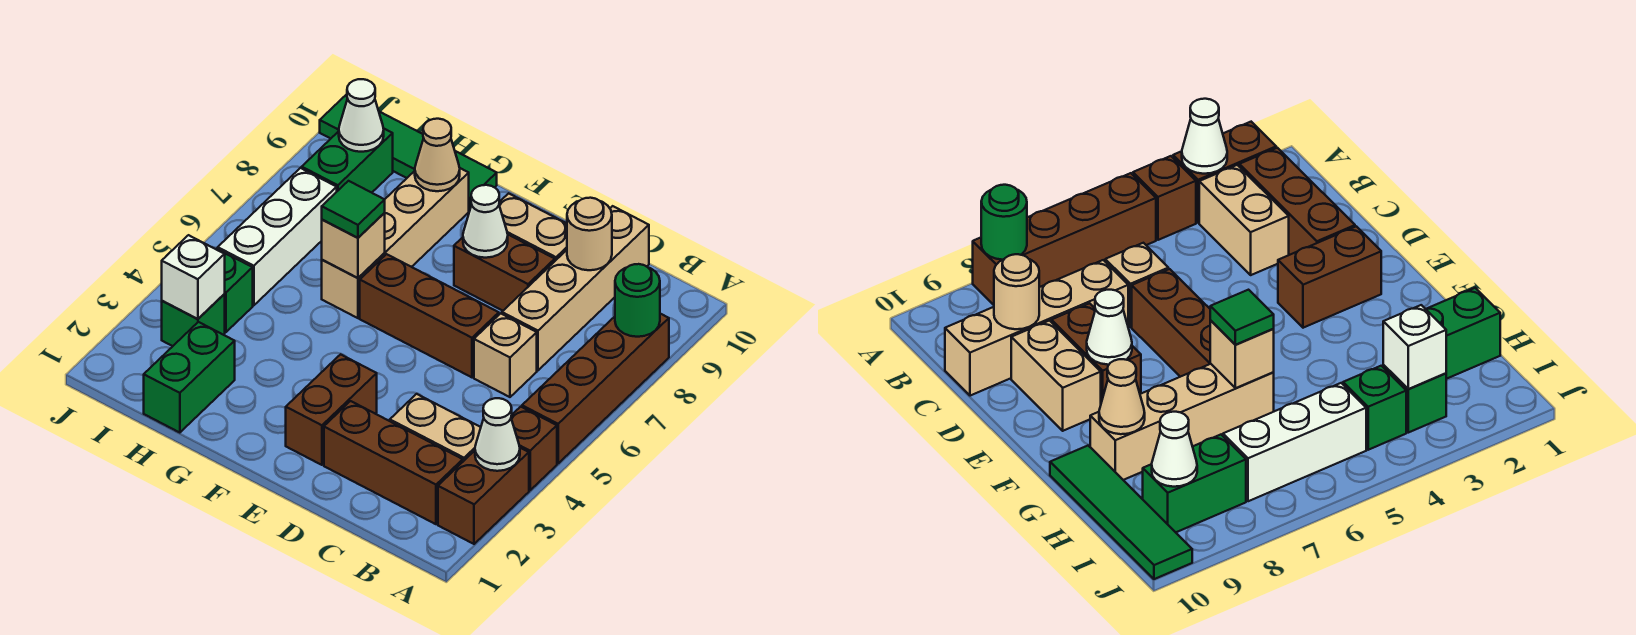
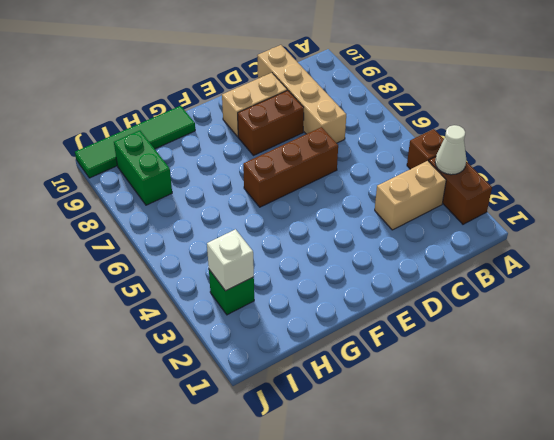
none -> brown 1x4 brick [522,314,669,463]
none -> brown 1x3 brick [324,401,463,524]
none -> tan 1x1 brick [474,313,537,397]

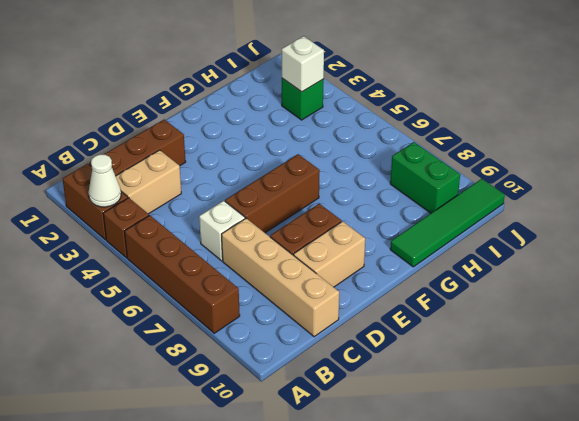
white 1x1 brick [199,201,245,261] -> tan 1x1 brick [474,313,537,397]
none -> brown 1x2 brick [286,354,377,465]
none -> tan 1x4 brick [322,168,469,318]
none -> green 1x2 brick [144,322,235,433]

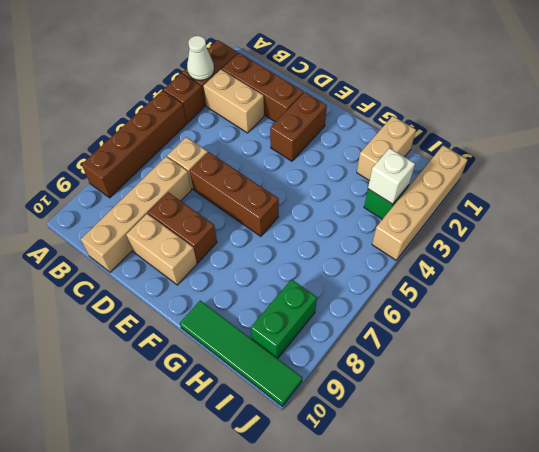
tan 1x2 brick [357,116,416,181] -> green 1x2 brick [144,322,235,433]
tan 1x4 brick [372,145,467,260] -> tan 1x4 brick moved to [322,168,469,318]
none -> green 1x1 brick [216,249,253,332]
none -> white 1x3 brick [218,168,337,305]
none -> green 1x1 round brick [615,264,660,337]

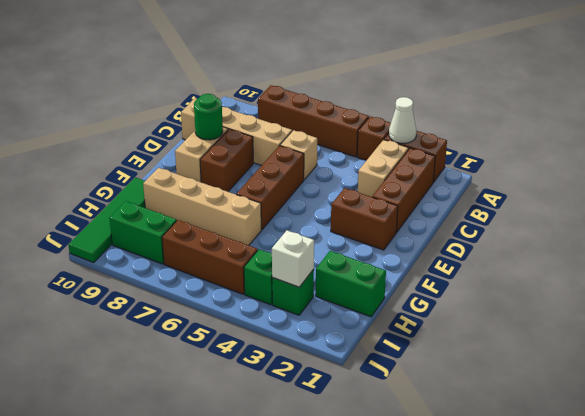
green 1x1 round brick [194,94,223,140] -> green 1x1 round brick moved to [615,264,660,337]
brown 1x3 brick [162,220,258,294] -> white 1x3 brick [218,168,337,305]
none -> tan 1x1 round brick [567,198,612,270]
none -> white 1x1 cone [463,185,508,258]
none -> tan 1x1 brick [322,213,385,278]

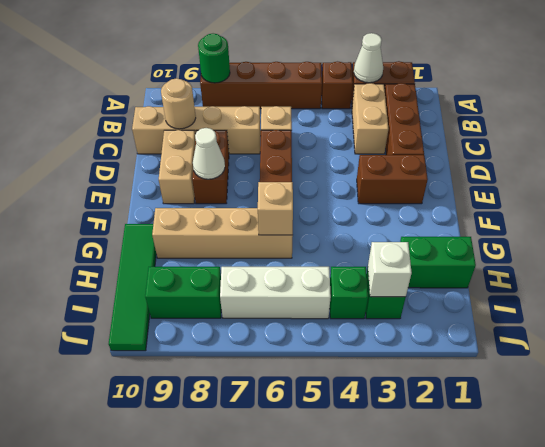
none -> tan 1x1 cone [415,119,460,191]
none -> white 1x1 cone [339,79,384,152]
none -> green 1x1 tile [322,181,385,238]

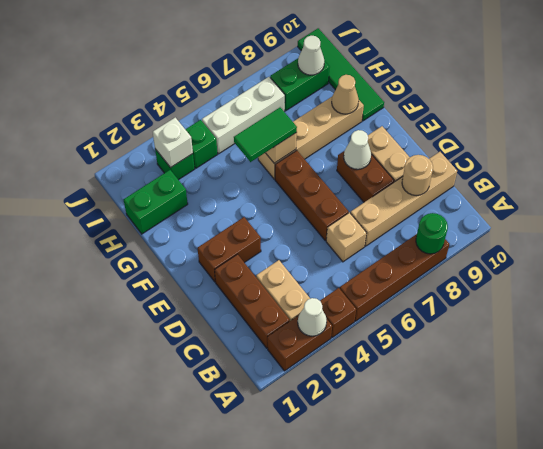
green 1x2 tile [234,108,297,162] -> green 1x1 tile [322,181,385,238]

